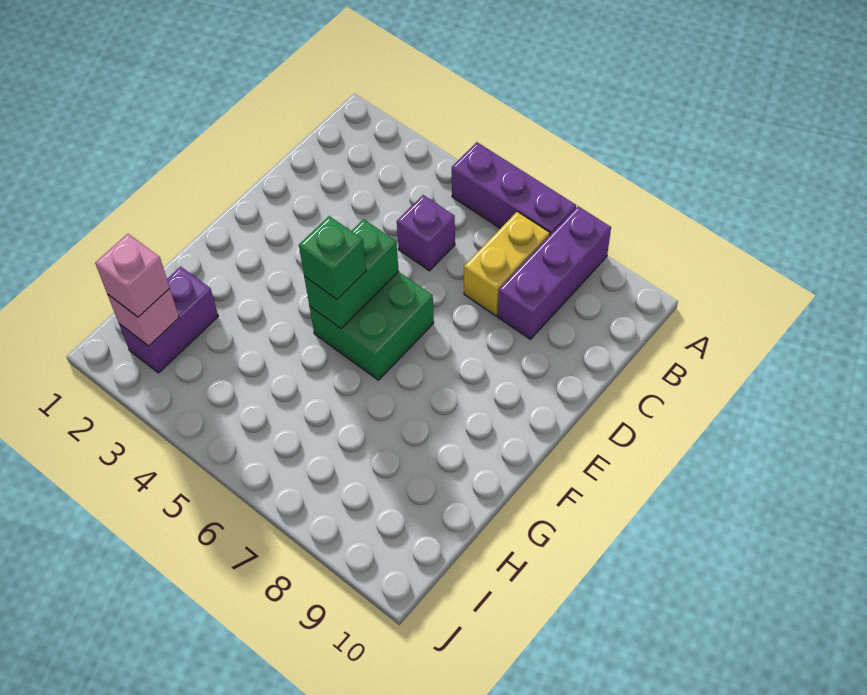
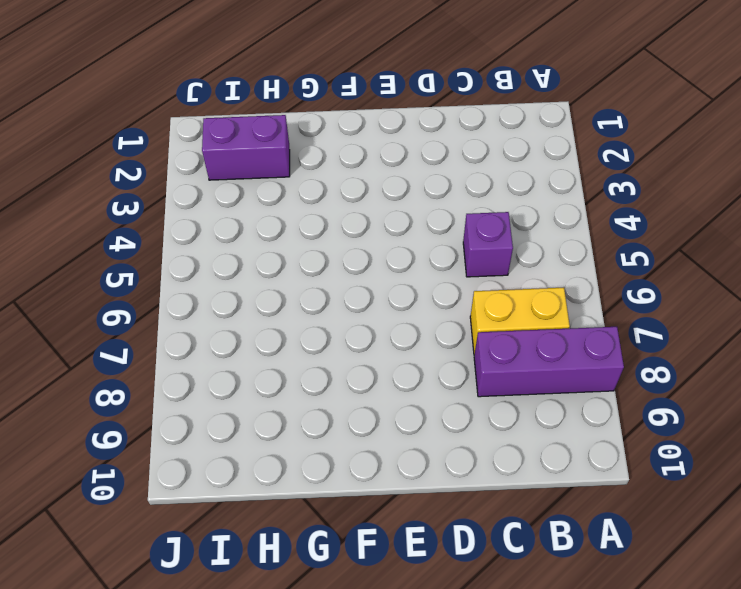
none -> purple 1x3 brick [452,142,576,235]
none -> green 2x2 brick [310,272,434,380]

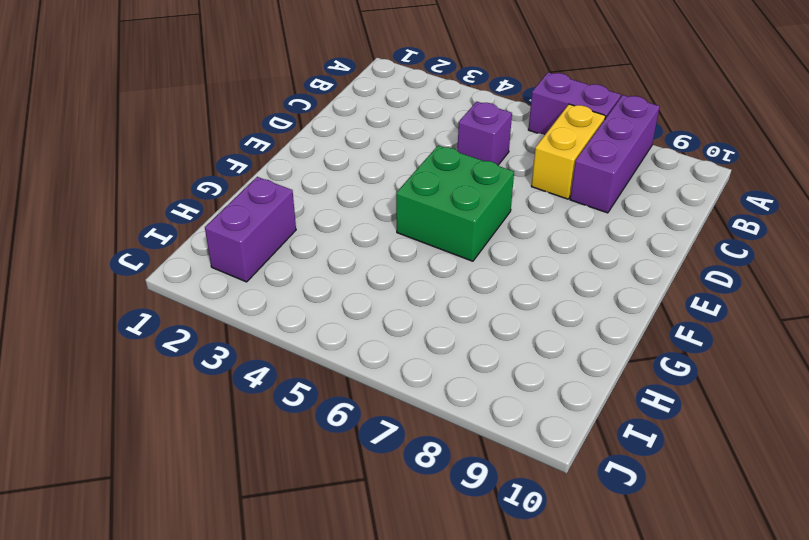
purple 1x2 brick [528,72,621,135] -> purple 1x3 brick [452,142,576,235]
none -> green 1x2 brick [304,219,399,328]
none -> pink 1x1 brick [108,288,179,346]

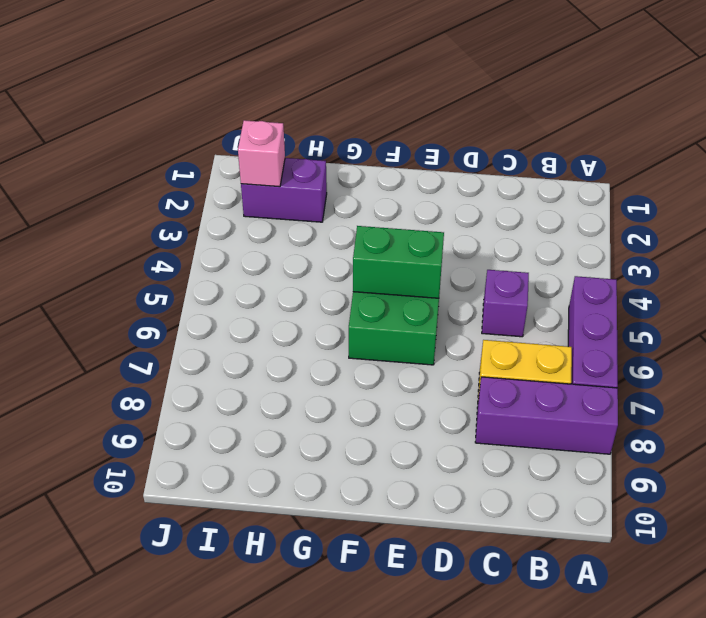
none -> green 1x1 brick [299,216,366,299]
none -> pink 1x1 brick [95,234,170,317]

